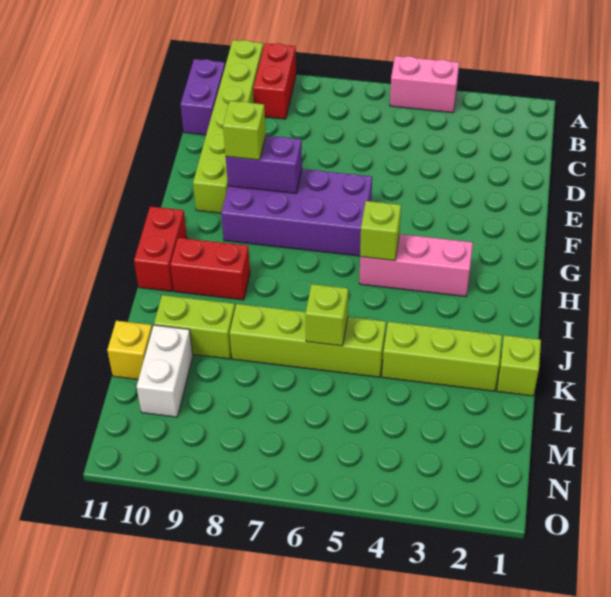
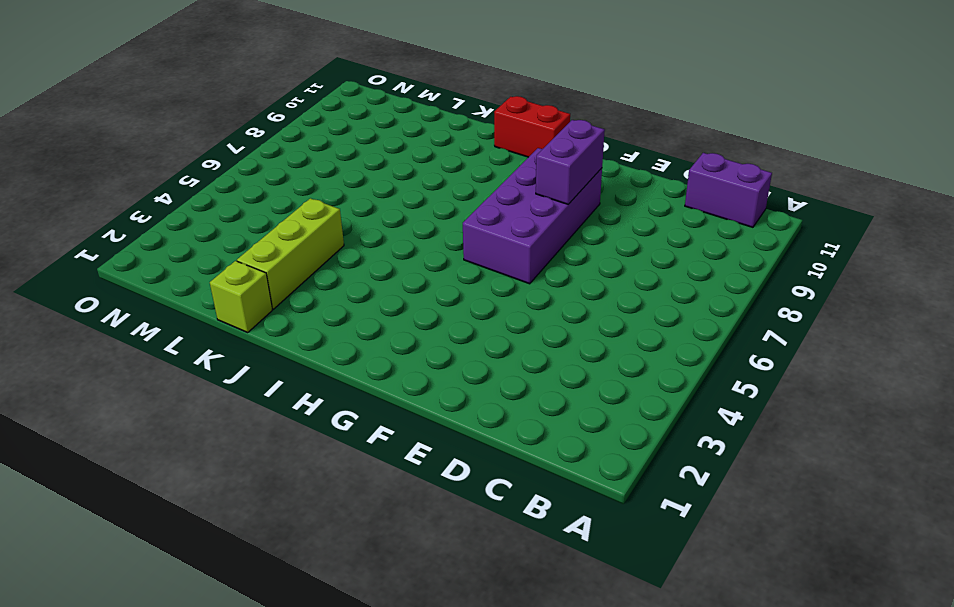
none -> pink 1x2 brick [390,56,459,113]
none -> red 1x2 brick [253,43,296,119]
none -> lime 1x6 brick [193,40,263,213]

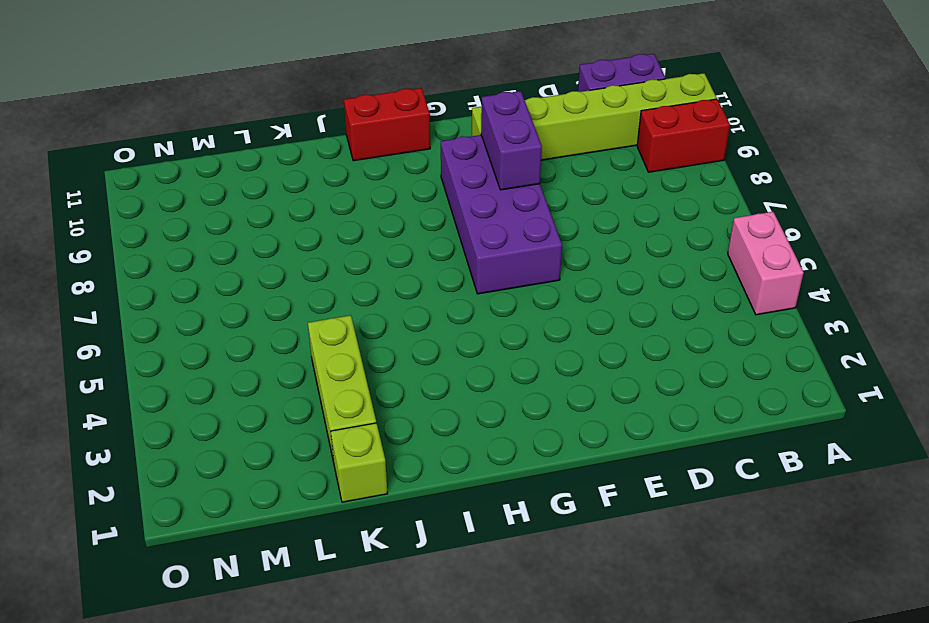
none -> pink 1x3 brick [359,234,473,297]
none -> red 1x2 brick [170,238,250,300]
none -> lime 1x4 brick [230,304,386,377]

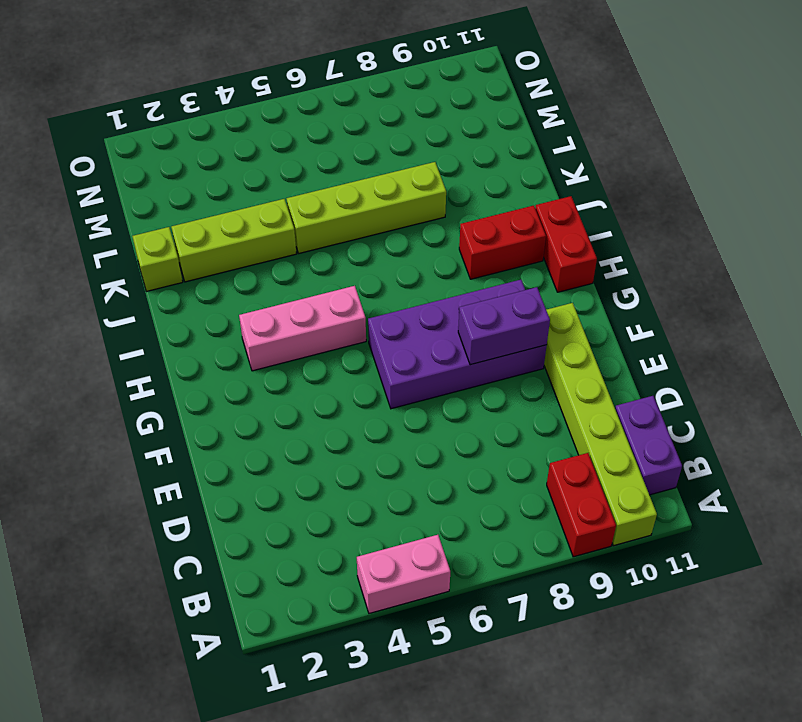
none -> lime 1x2 brick [154,295,235,359]
none -> white 1x2 brick [137,325,193,417]
none -> yellow 1x1 brick [107,321,152,379]

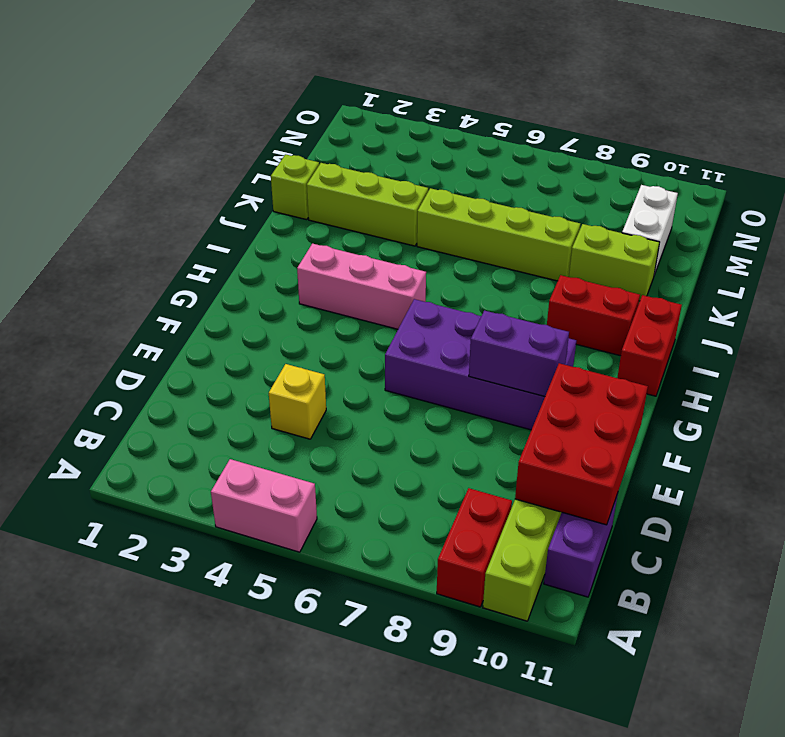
red 2x3 brick [515,363,648,525] -> none
yellow 1x1 brick [269,364,326,439] -> yellow 1x1 brick moved to [107,321,152,379]
none -> lime 1x1 brick [360,201,401,261]
none -> lime 1x1 brick [305,284,348,346]
none -> lime 1x1 brick [223,101,266,160]

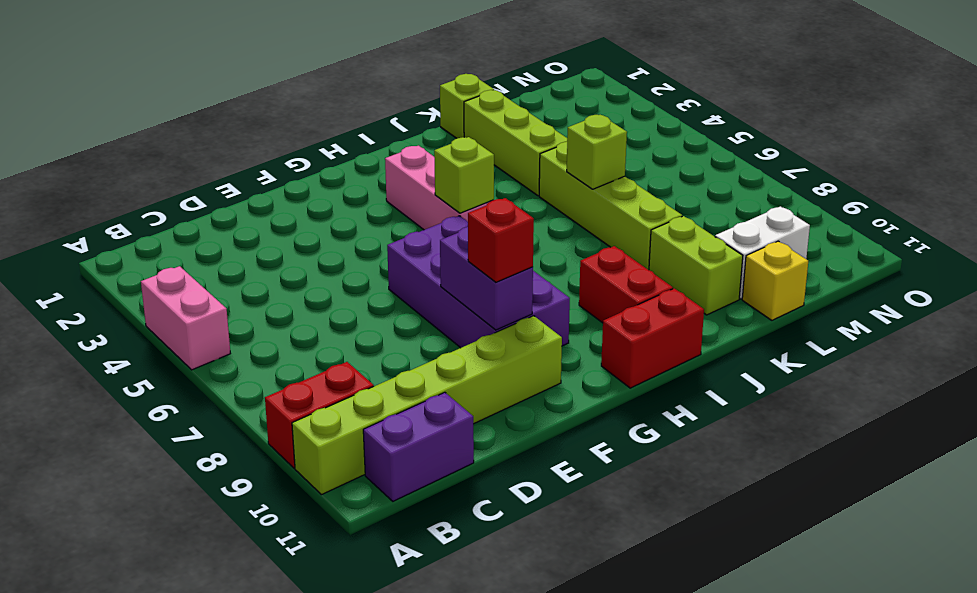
red 1x1 brick [468,198,534,282] -> lime 1x1 brick [223,101,266,160]

